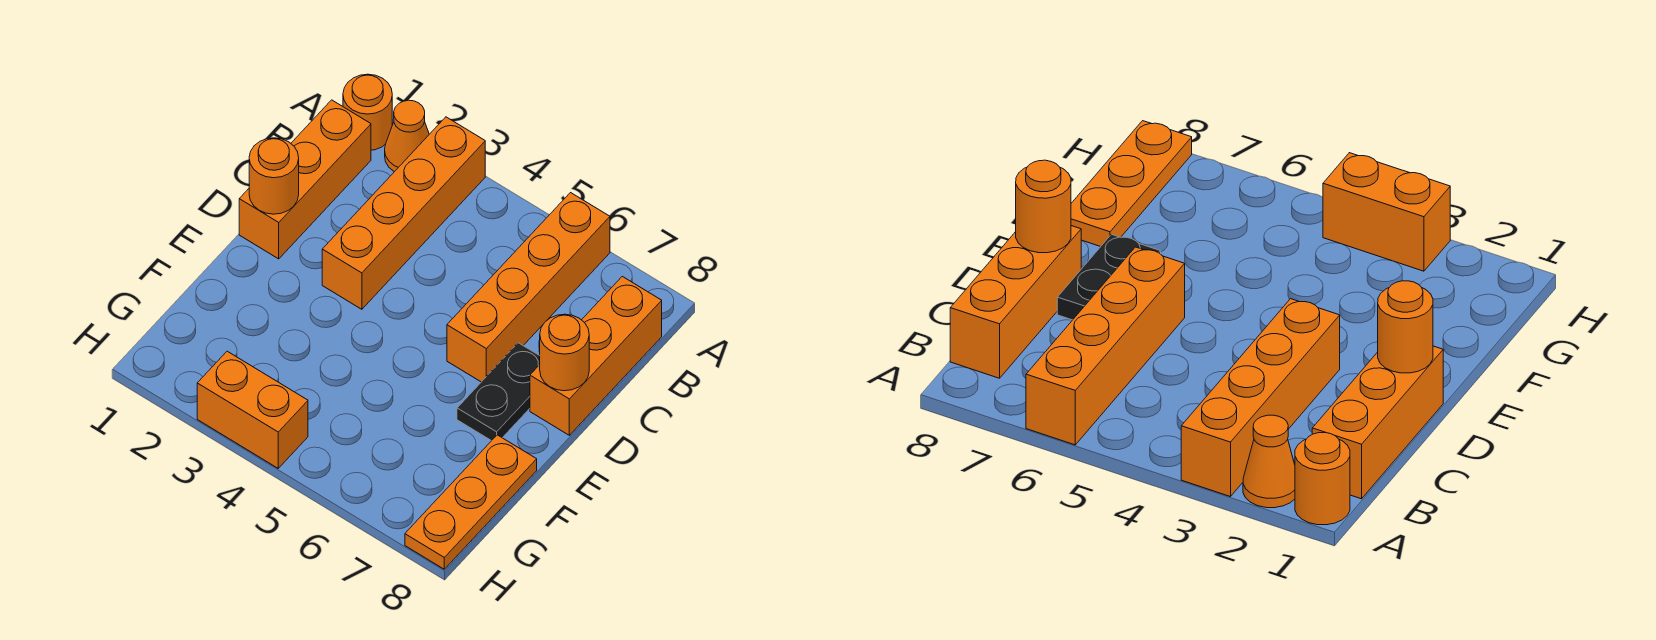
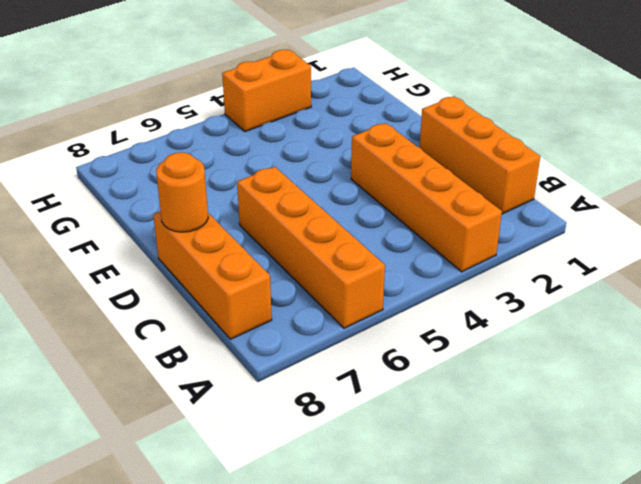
none -> orange 1x1 round brick [343,74,392,150]
none -> orange 1x1 cone [385,100,429,172]

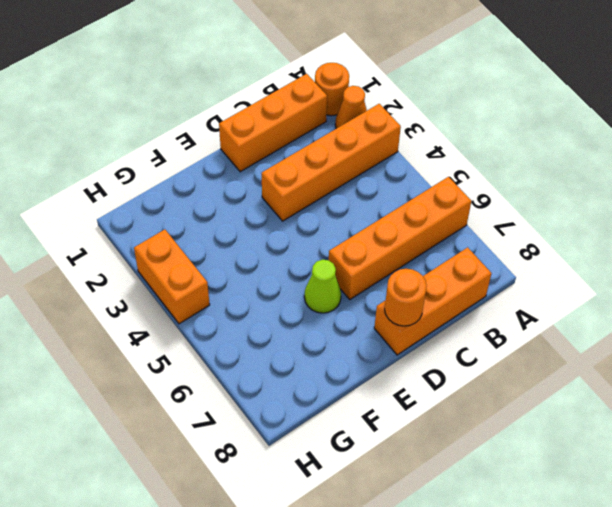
lime 1x1 cone [304,260,341,313] -> none
none -> black 1x2 plate [457,343,540,441]
none -> orange 1x3 plate [405,435,537,569]

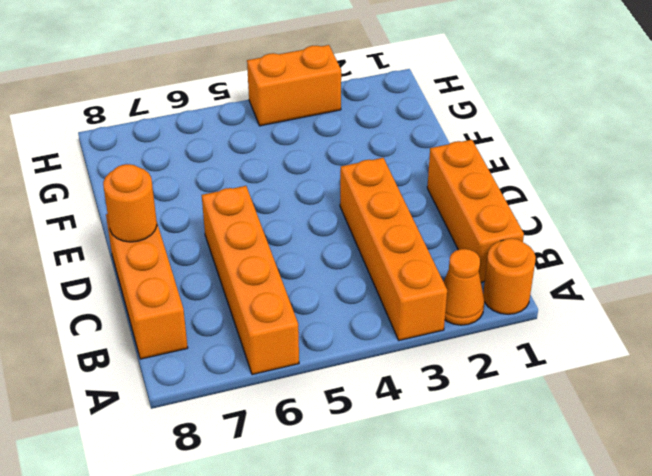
none -> black 1x2 plate [457,343,540,441]
none -> orange 1x3 plate [405,435,537,569]

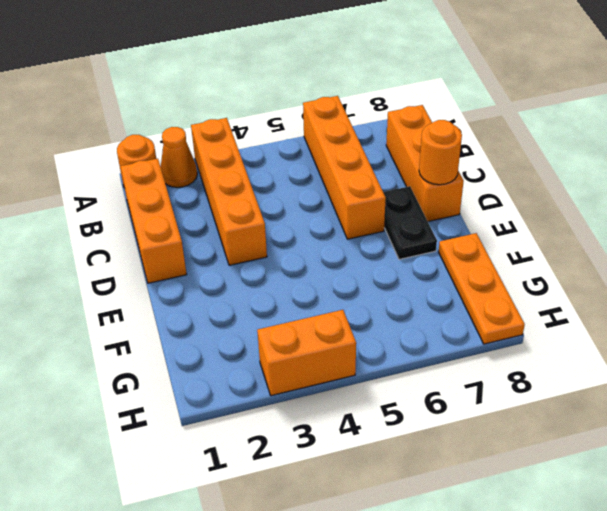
none -> orange 1x1 round brick [249,138,299,214]

